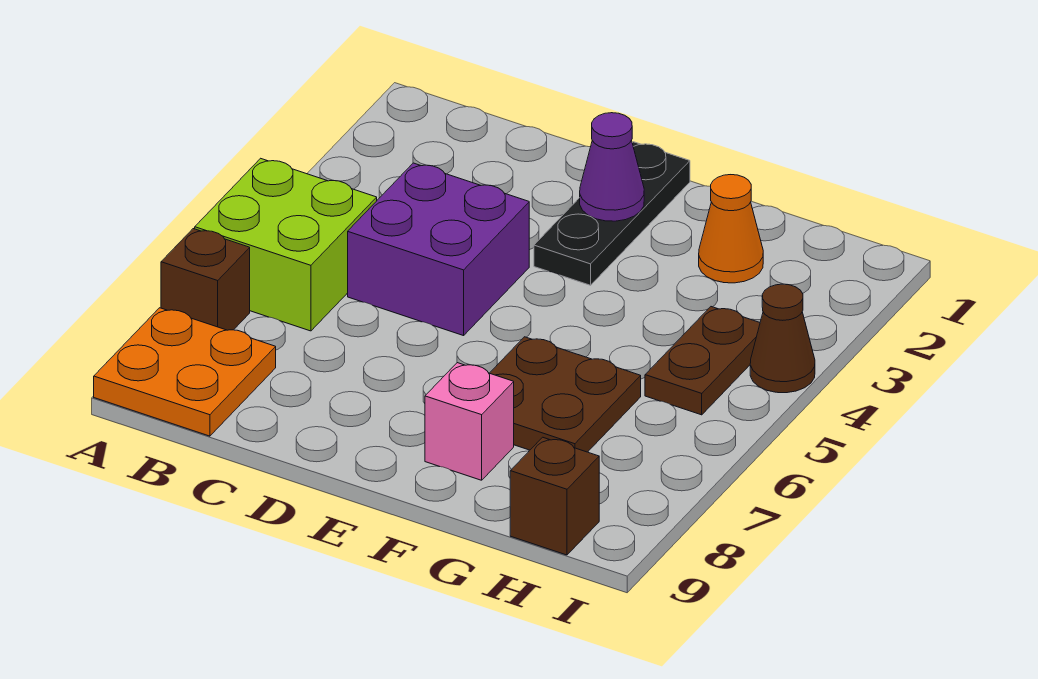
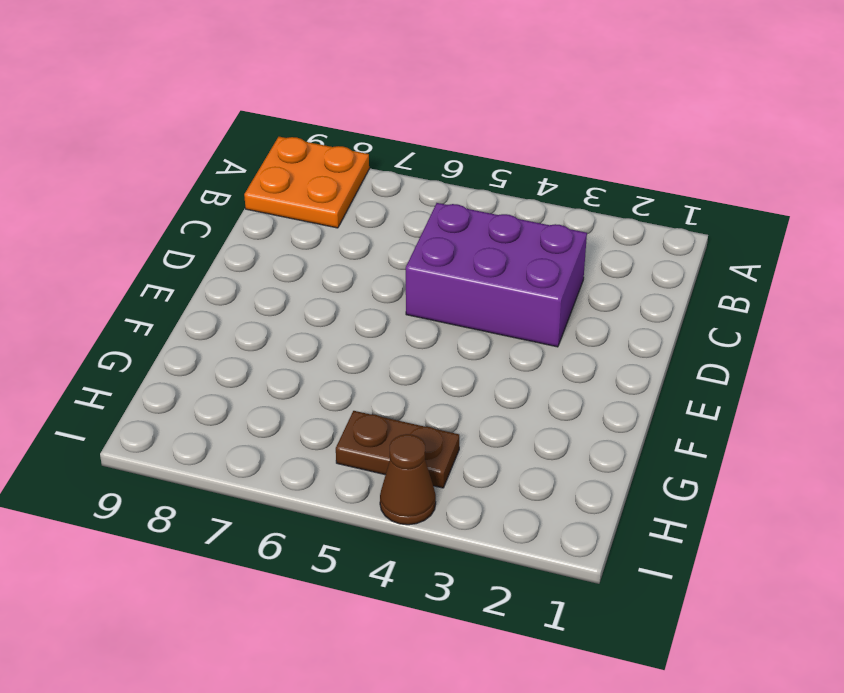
purple 2x3 brick [406,203,587,347] -> purple 2x2 brick [348,163,529,336]
none -> lime 2x2 brick [195,158,377,331]
none -> brown 1x1 brick [161,229,250,330]
none -> black 1x3 plate [534,142,690,285]

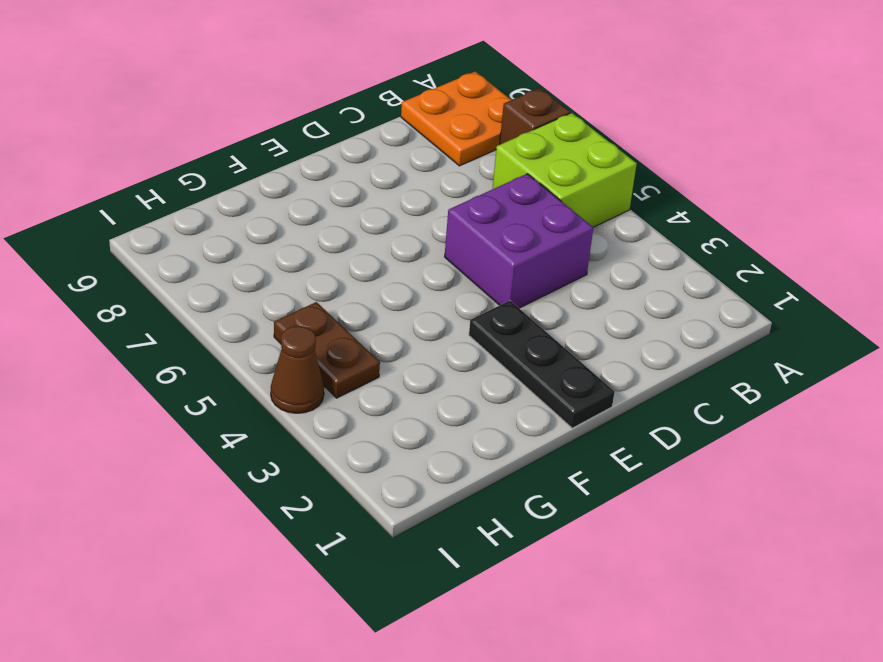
none -> brown 2x2 plate [490,337,641,452]
none -> pink 1x1 brick [425,363,514,480]
none -> orange 1x1 cone [699,175,763,283]

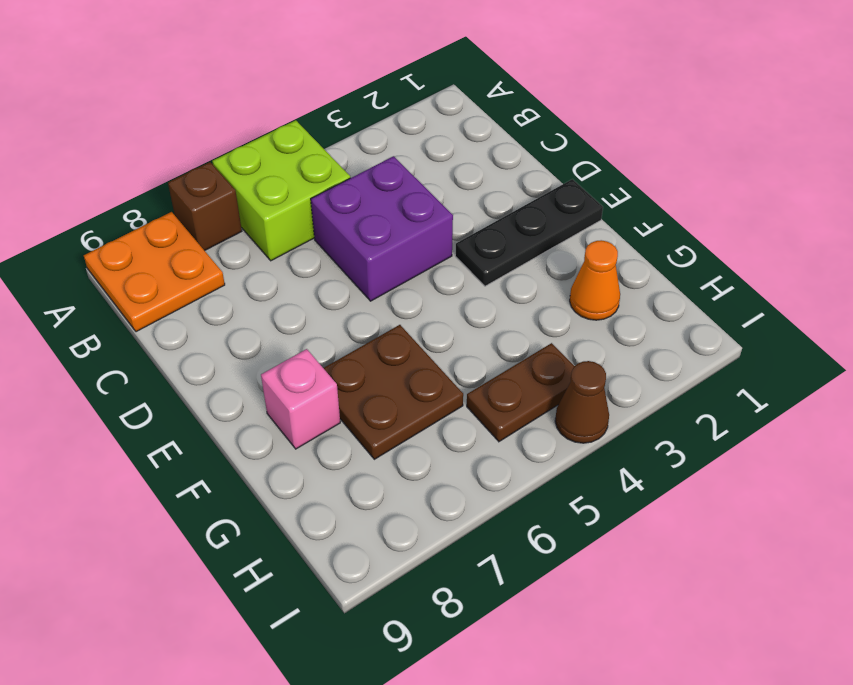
none -> brown 1x1 brick [510,437,599,555]
none -> purple 1x1 cone [580,113,644,221]

